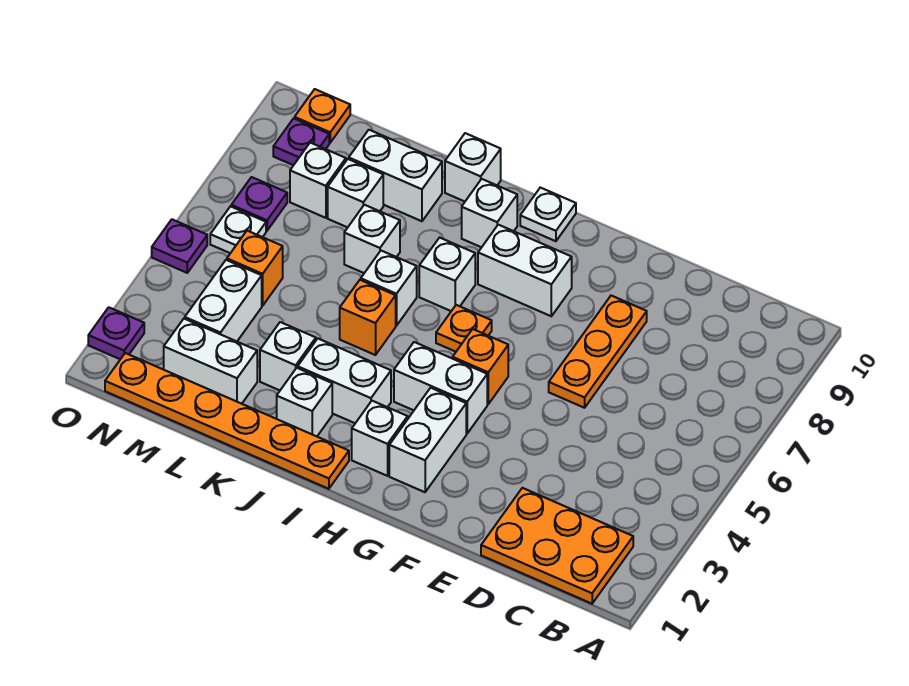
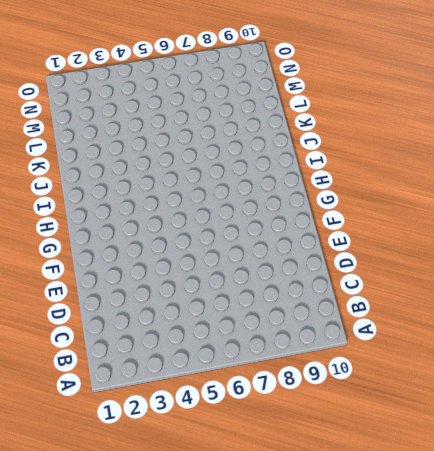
none -> orange 2x3 plate [481,488,633,604]
none -> orange 1x3 plate [549,296,647,408]
none -> white 1x2 brick [389,388,466,492]
none -> white 1x2 brick [394,342,487,433]

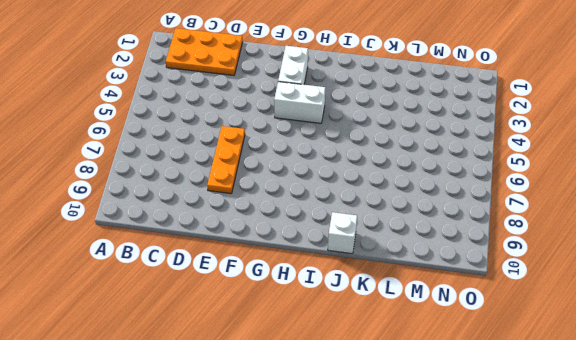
none -> orange 1x1 brick [453,329,508,404]
none -> white 1x2 brick [478,225,572,316]
none -> white 1x1 brick [352,401,408,476]
none -> orange 1x1 plate [436,305,492,352]

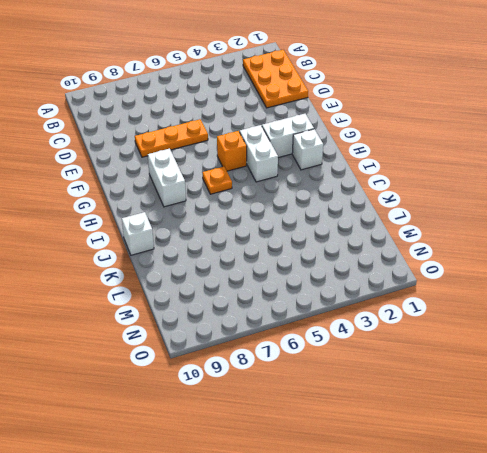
none -> white 1x1 plate [520,188,576,241]
none -> orange 1x6 plate [105,353,349,489]
none -> white 1x2 brick [298,339,391,423]
none -> white 1x1 brick [419,238,475,311]

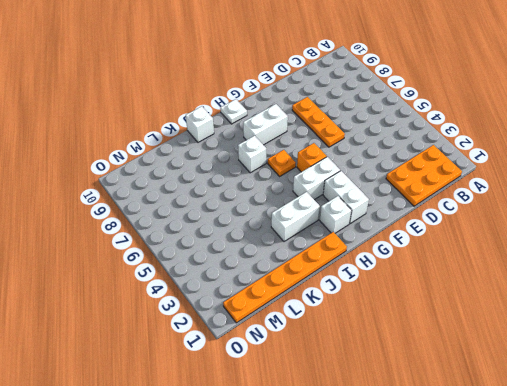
none -> white 1x1 brick [462,179,517,247]
none -> white 1x1 brick [277,368,332,436]
none -> orange 1x1 brick [340,280,396,355]
none -> white 1x1 brick [361,251,417,326]

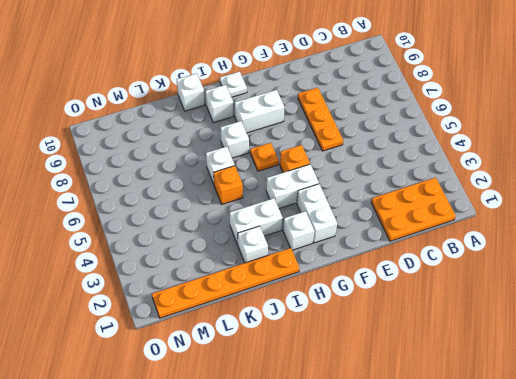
none -> white 1x1 brick [260,322,316,390]
none -> white 1x1 brick [344,205,400,273]
none -> white 1x2 brick [349,130,442,221]
none -> white 1x2 brick [164,319,257,404]

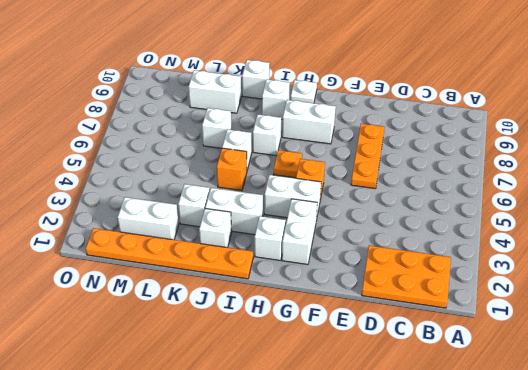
none -> white 1x1 brick [328,159,383,227]
none -> white 1x2 brick [185,260,262,341]
none -> orange 1x1 brick [227,231,283,306]
none -> white 1x1 brick [290,143,346,218]

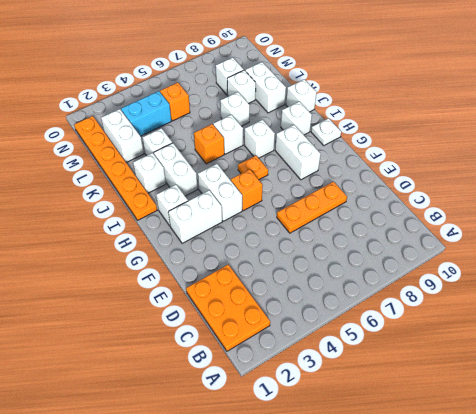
cyan 1x2 brick [121,91,171,136] -> white 1x2 brick [185,260,262,341]
none -> white 1x1 plate [210,206,266,253]
none -> purple 1x1 plate [231,177,287,231]
none -> purple 1x1 plate [273,118,329,165]
none -> orange 1x1 plate [295,89,350,143]

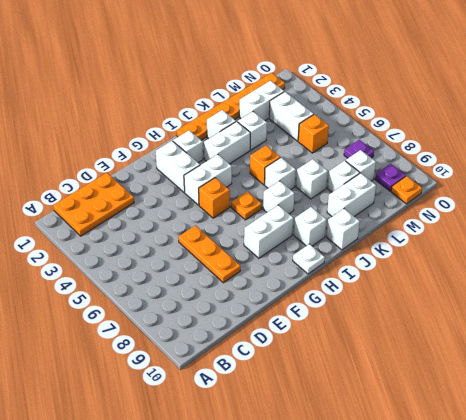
none -> white 1x1 plate [210,206,266,253]
none -> purple 1x1 plate [88,307,144,359]
none -> purple 1x1 plate [152,219,207,273]

